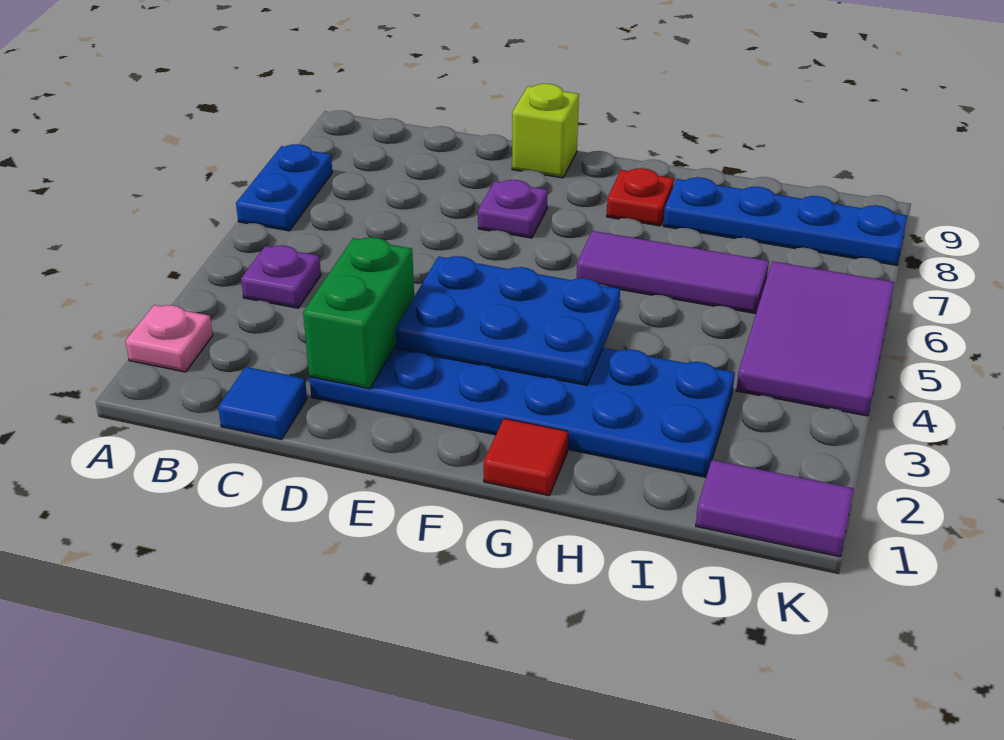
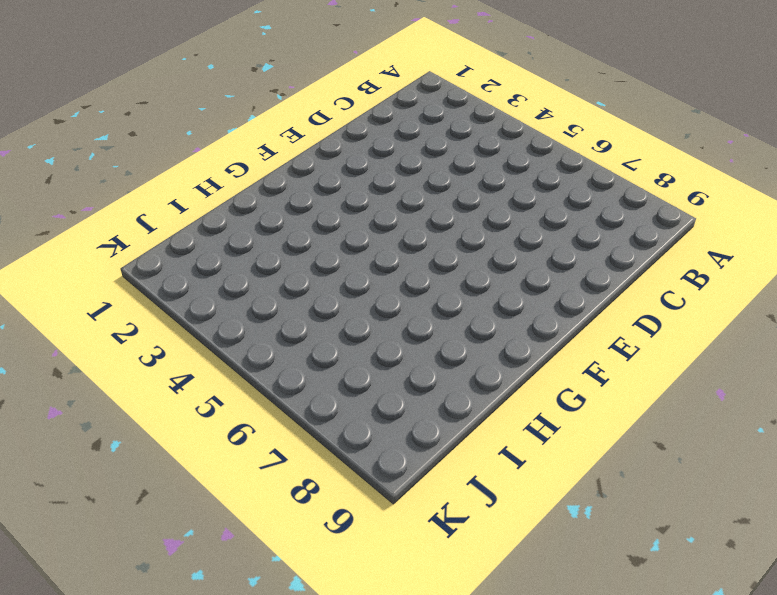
none -> pink 1x1 plate [125,305,213,372]
none -> blue 1x2 plate [236,144,332,231]
none -> purple 1x1 plate [241,245,321,308]

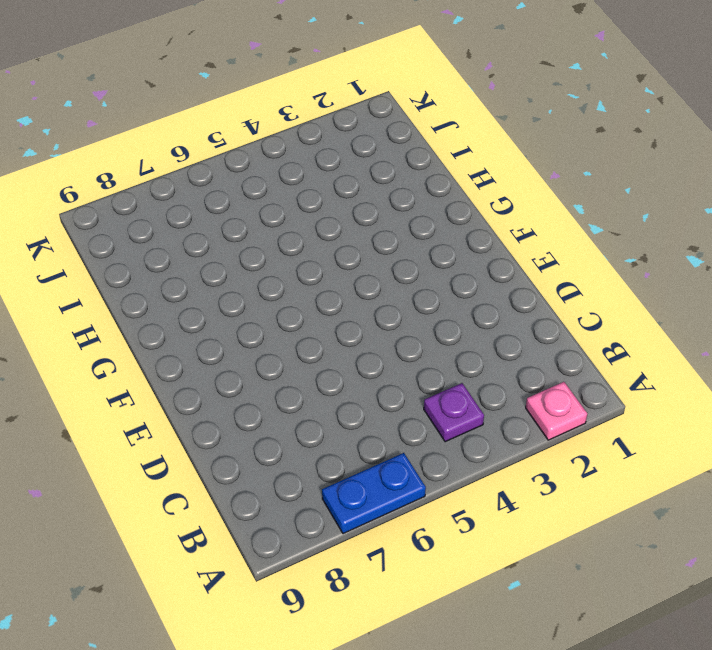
none -> blue 1x1 tile [218,367,307,439]
none -> blue 2x6 plate [309,344,735,477]
none -> purple 1x1 plate [478,180,548,238]

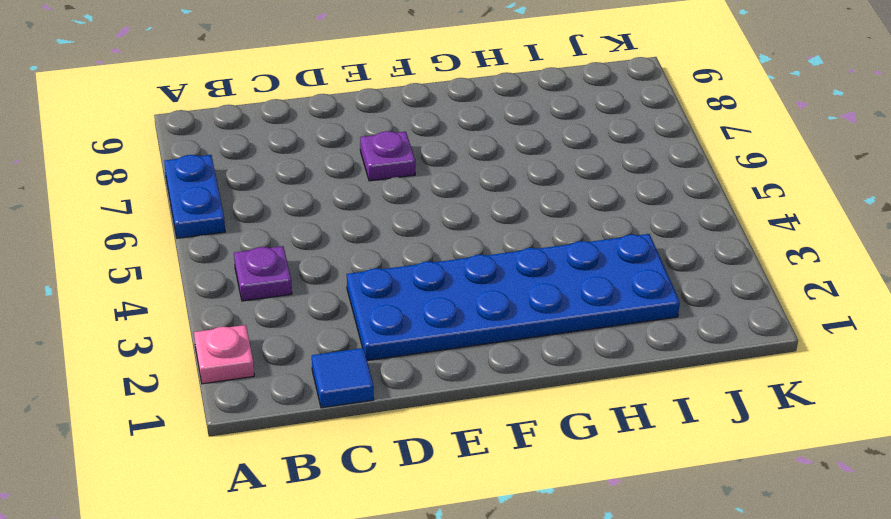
none -> lime 1x1 brick [512,84,579,178]
none -> red 1x1 tile [484,419,568,496]
none -> purple 1x3 tile [577,231,769,314]

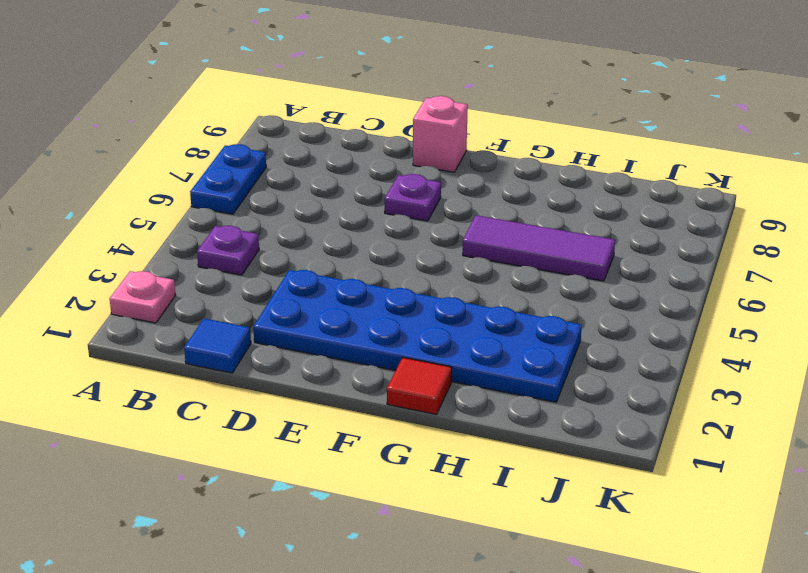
pink 1x1 brick [413,96,468,172] -> lime 1x1 brick [512,84,579,178]
none -> red 1x1 plate [607,168,674,226]
none -> blue 1x4 plate [663,177,907,266]
none -> purple 1x2 tile [696,460,854,557]

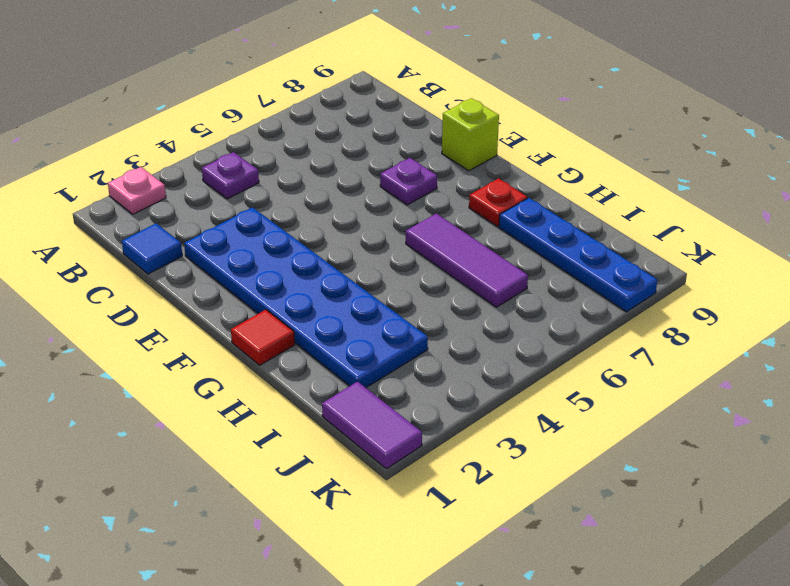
none -> blue 1x2 plate [236,144,332,231]
none -> purple 2x3 tile [736,261,894,416]
none -> green 1x2 brick [303,237,414,389]

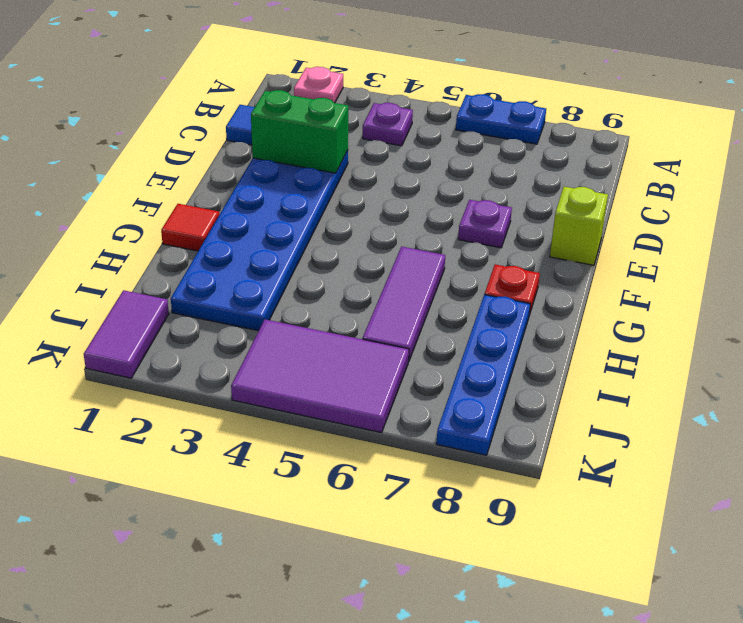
none -> blue 2x3 plate [396,256,620,385]

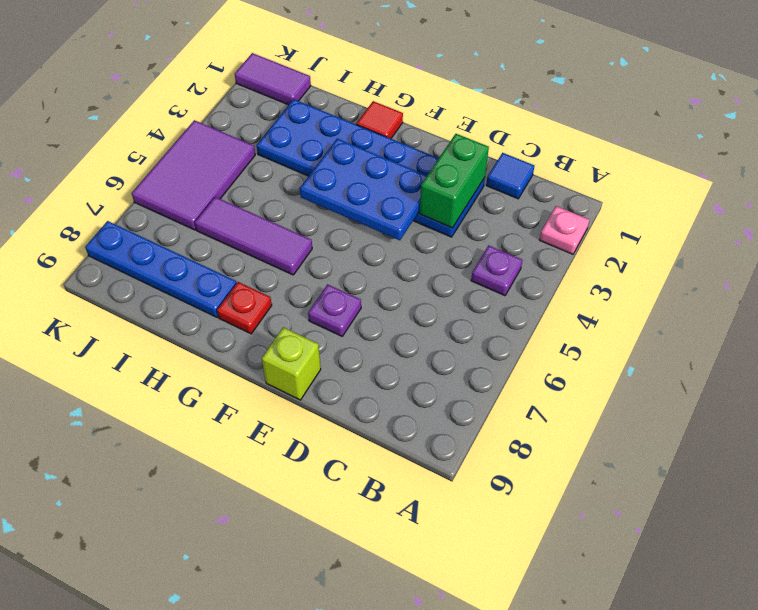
none -> blue 1x2 plate [236,144,332,231]

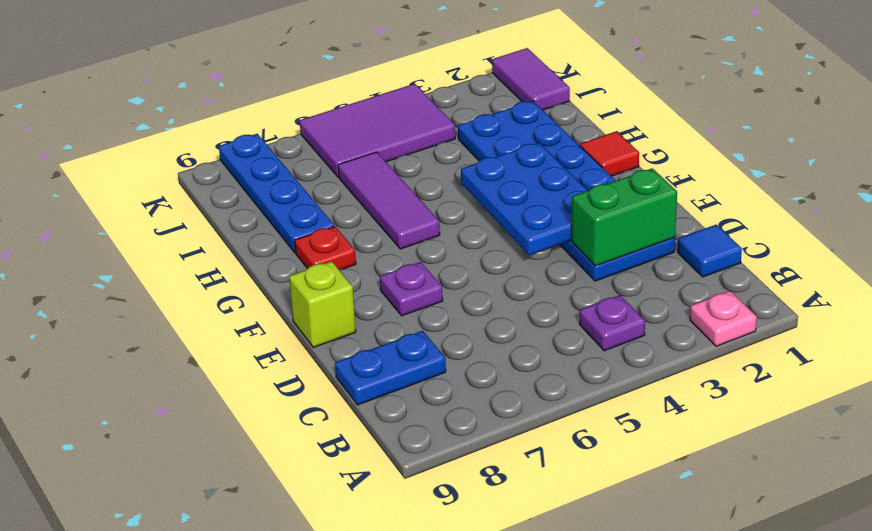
blue 1x2 plate [335,331,446,405] -> blue 1x2 plate moved to [236,144,332,231]

